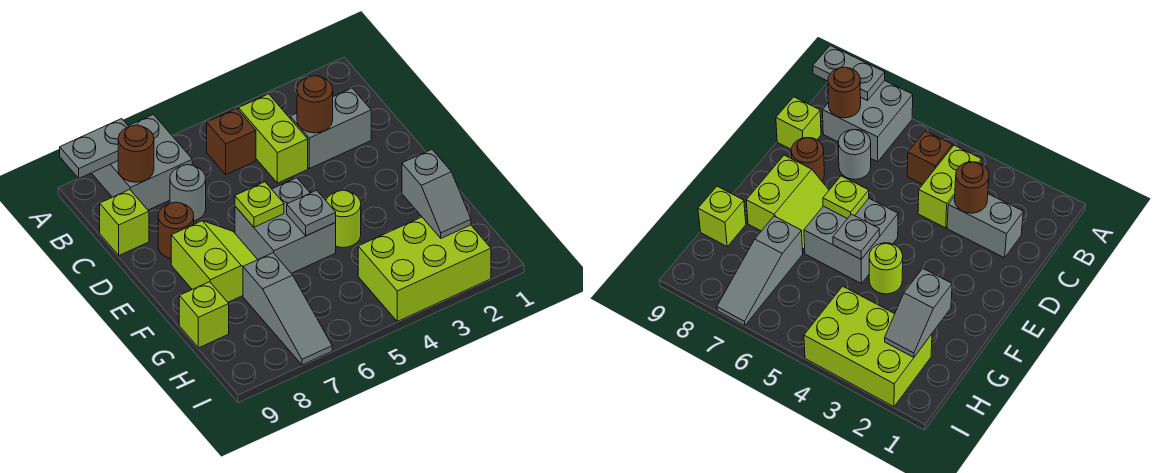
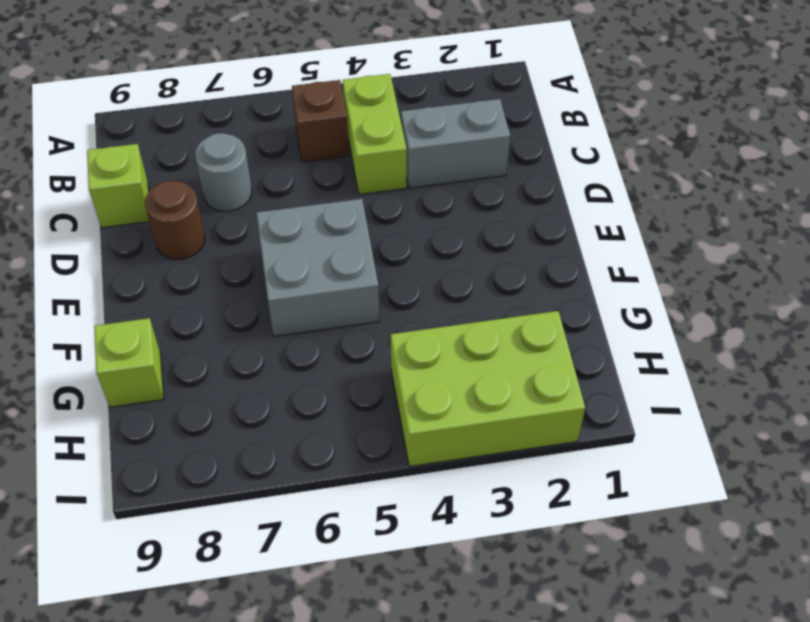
none -> grey 2x2 brick [92,114,192,210]
none -> lime 2x2 slope [171,221,258,302]
none -> lime 1x1 round brick [326,190,361,248]

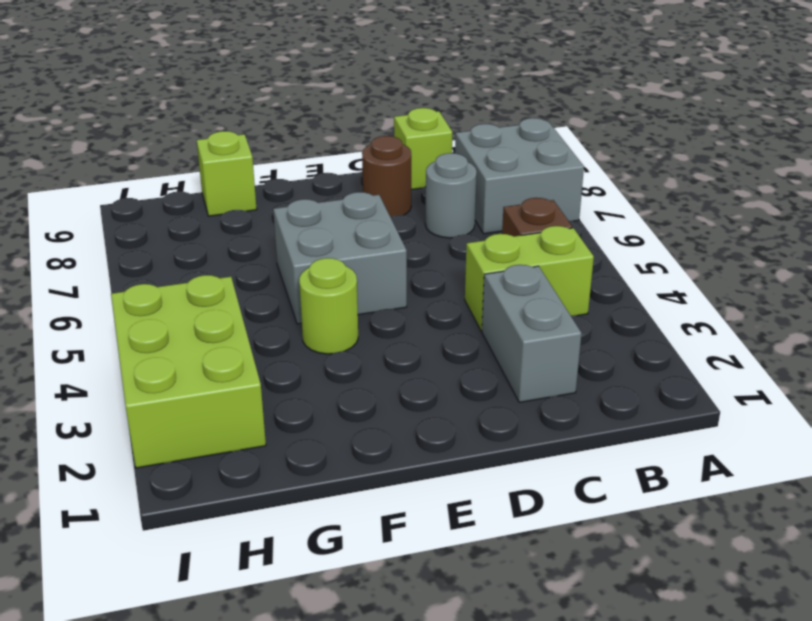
none -> lime 2x2 slope [171,221,258,302]
none -> grey 1x3 slope [243,253,332,365]
none -> grey 1x2 plate [60,119,129,178]

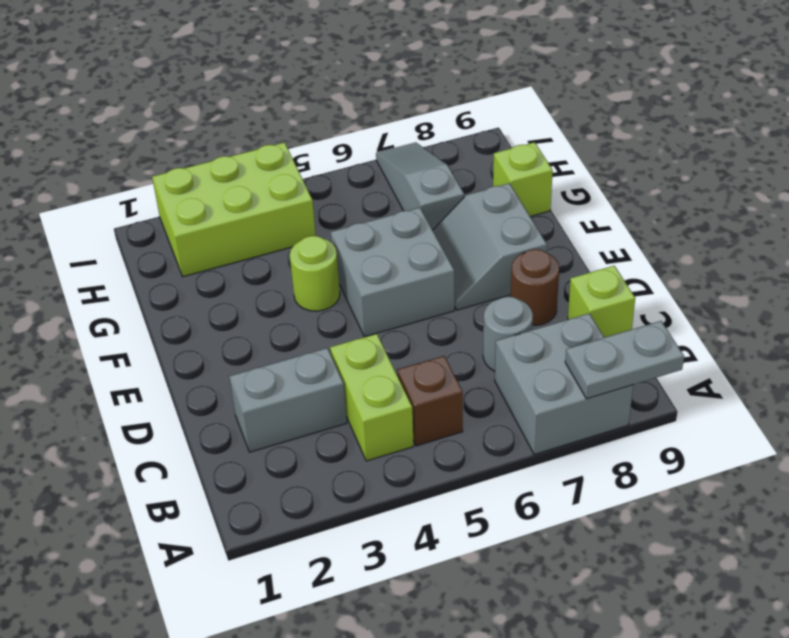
grey 2x2 slope [433,183,547,310] -> lime 2x2 slope [171,221,258,302]
none -> brown 1x1 round brick [118,125,154,182]
none -> brown 1x1 round brick [297,76,333,133]
none -> lime 1x1 plate [235,182,284,227]

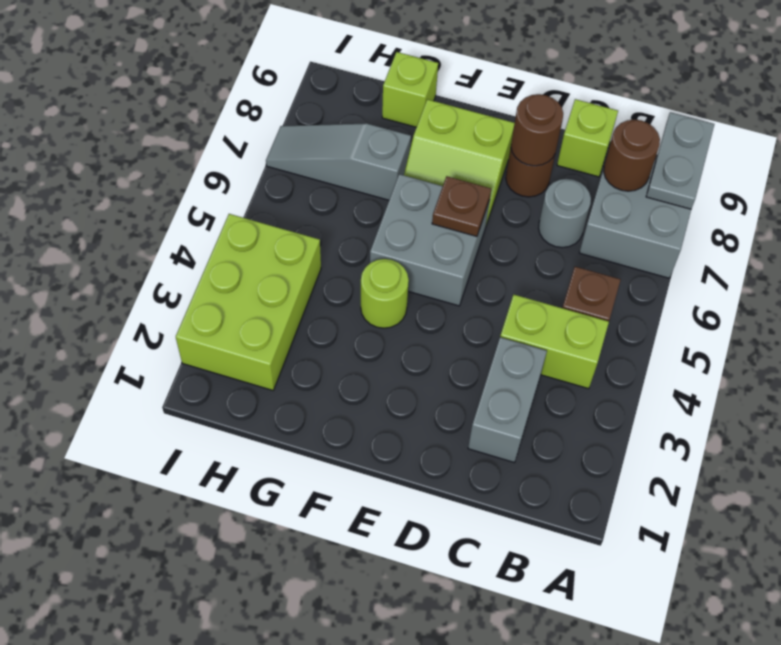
brown 1x1 round brick [511,94,563,166] -> brown 1x1 round brick moved to [297,76,333,133]
brown 1x1 plate [432,176,491,236] -> lime 1x1 plate [235,182,284,227]
none -> grey 1x1 plate [287,190,336,236]
none -> grey 1x2 slope [402,149,471,238]

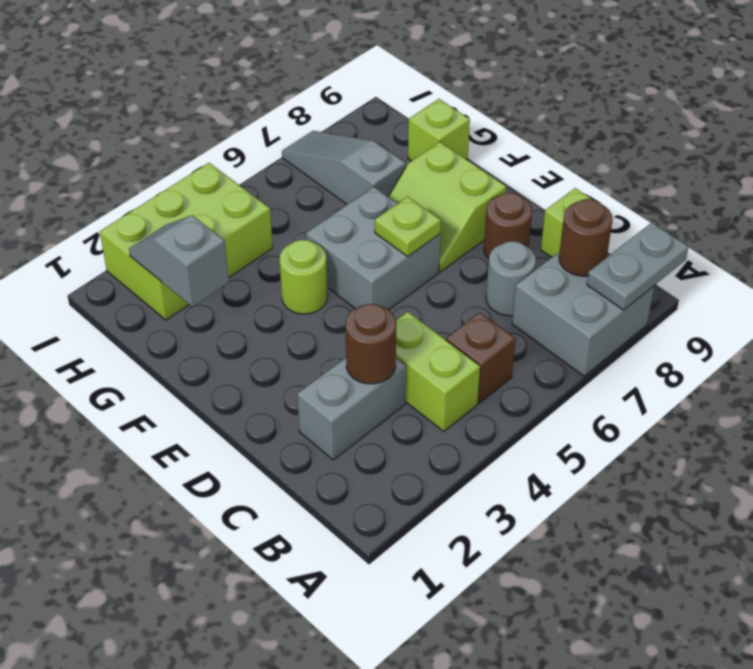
none -> grey 1x1 plate [287,190,336,236]

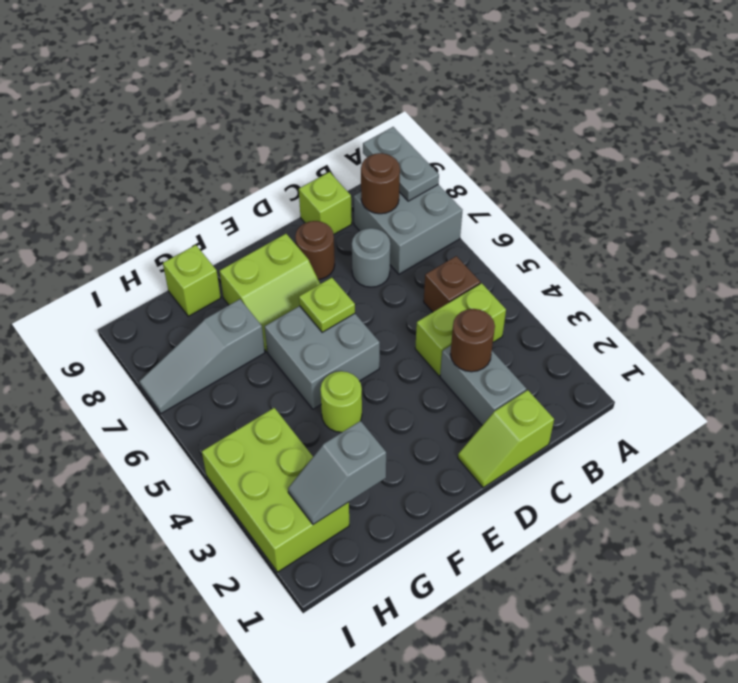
lime 1x2 slope [458,390,554,488] -> none
none -> grey 1x1 plate [287,190,336,236]

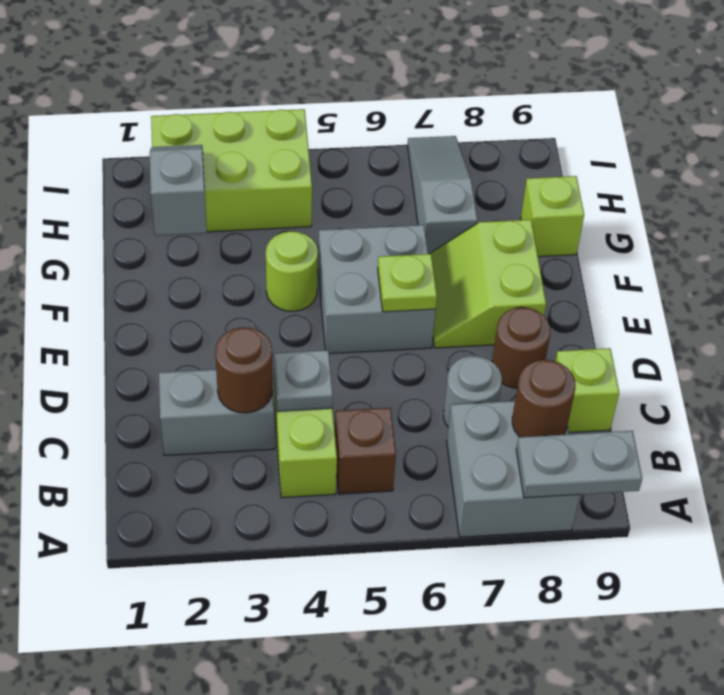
grey 1x1 plate [274,350,333,411] -> grey 1x1 plate moved to [287,190,336,236]

